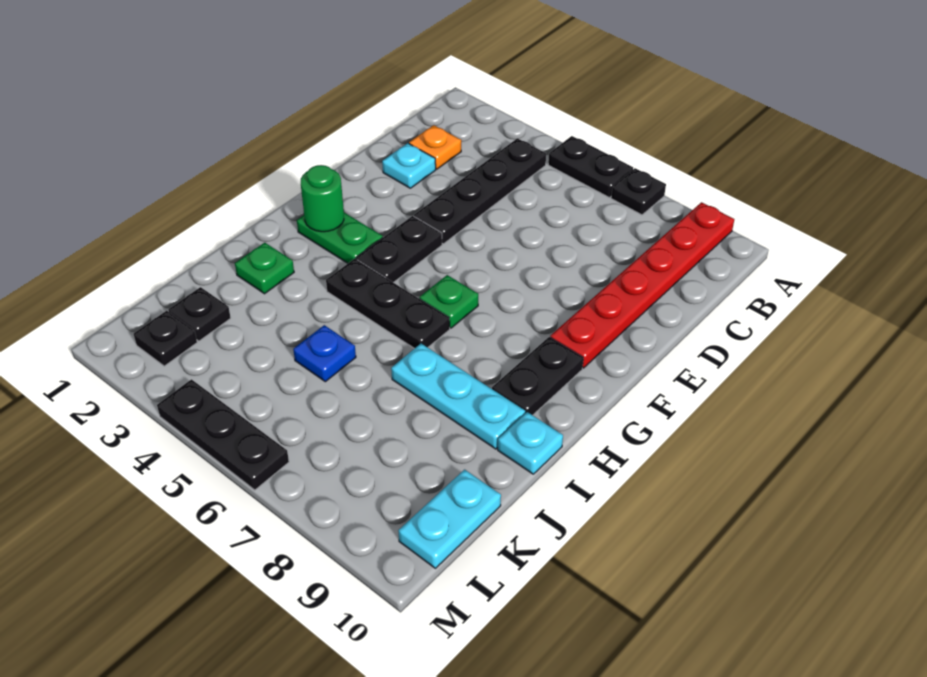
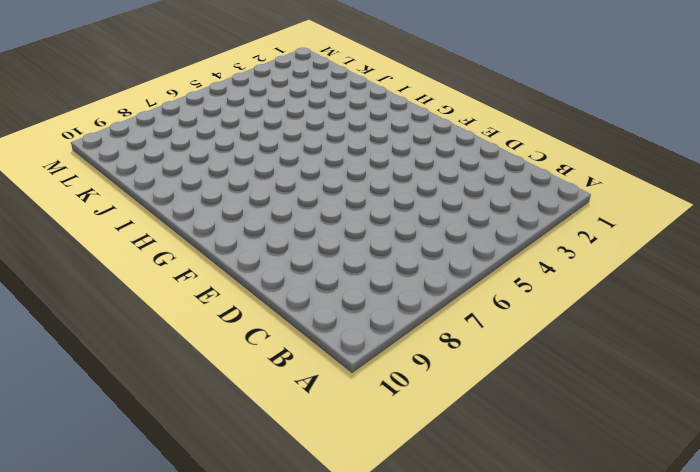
none -> black 1x2 plate [548,136,633,197]
none -> black 1x1 plate [611,168,666,215]
none -> red 1x6 plate [550,202,734,368]

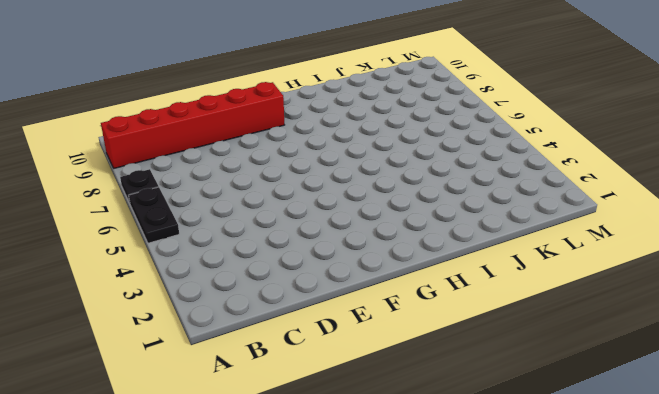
red 1x6 brick [101,82,284,168] -> red 1x6 plate [550,202,734,368]
none -> black 1x4 plate [414,138,546,244]
none -> orange 1x1 plate [409,125,461,169]
none -> cyan 1x1 plate [382,143,436,188]

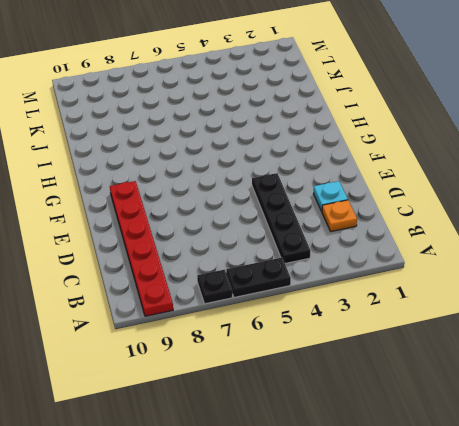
none -> black 1x2 plate [356,216,442,283]
none -> green 1x2 plate [297,213,383,263]
none -> green 1x1 plate [419,275,478,328]

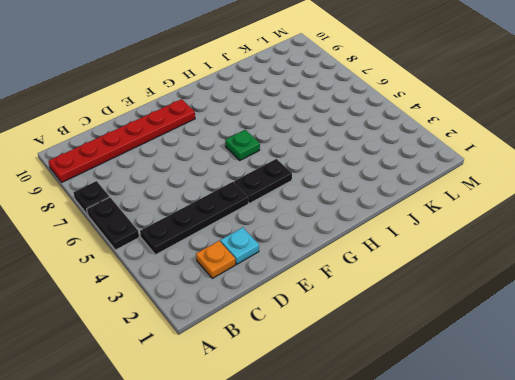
none -> green 1x2 plate [297,213,383,263]
none -> black 1x2 plate [492,337,583,415]
none -> black 1x3 plate [326,259,450,349]

